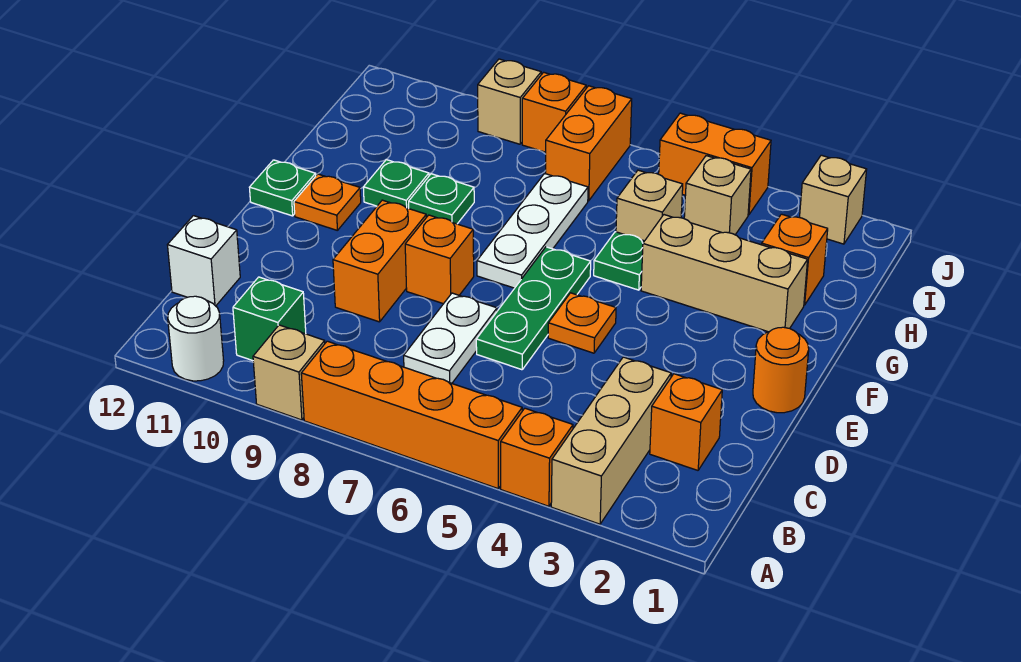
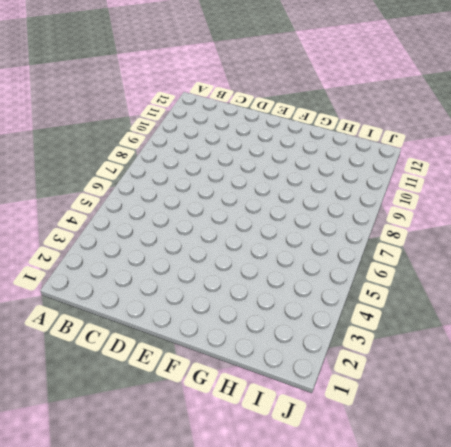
none -> tan 1x3 brick [551,357,671,524]
none -> orange 1x1 brick [501,408,573,506]
none -> orange 1x4 brick [301,341,522,489]

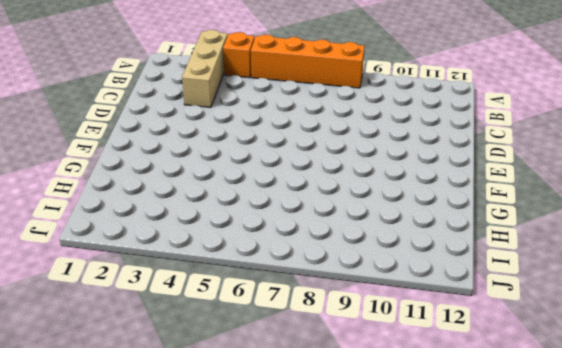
none -> tan 1x1 brick [253,325,325,420]
none -> white 1x1 round brick [168,296,224,381]
none -> green 1x1 brick [233,277,306,361]

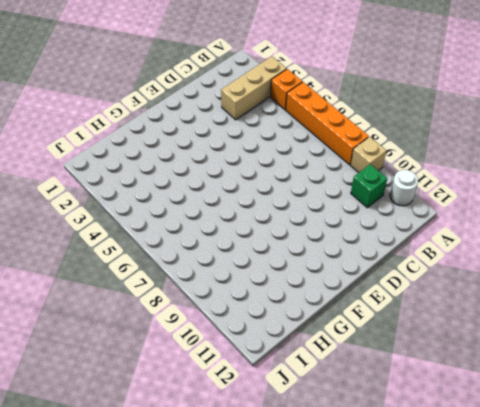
none -> orange 1x1 brick [650,374,722,470]
none -> white 1x2 plate [404,293,497,383]
none -> white 1x1 brick [168,216,240,306]

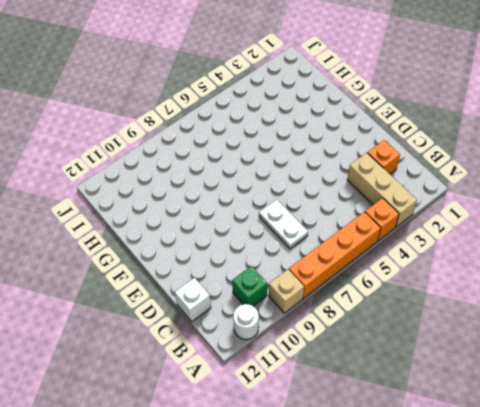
none -> green 1x3 plate [476,247,591,370]
none -> orange 1x2 brick [333,200,426,322]
none -> orange 1x1 round brick [753,327,809,413]

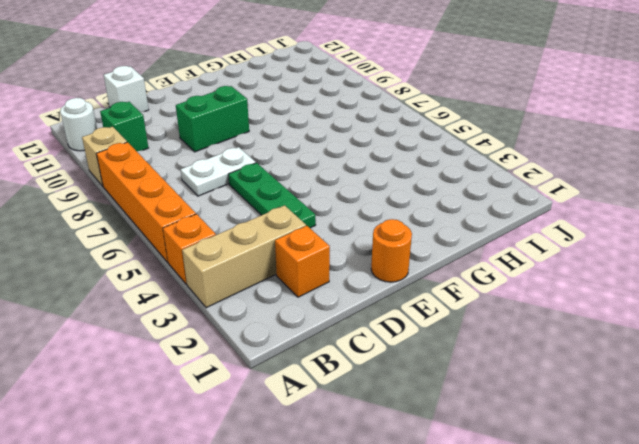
green 1x3 plate [228,163,316,228] -> green 1x3 plate turned to [476,247,591,370]
green 1x2 brick [176,86,249,152] -> orange 1x2 brick [333,200,426,322]
none -> orange 1x1 plate [548,293,616,353]
none -> orange 1x1 brick [405,215,474,304]
none -> white 1x3 plate [477,174,588,288]

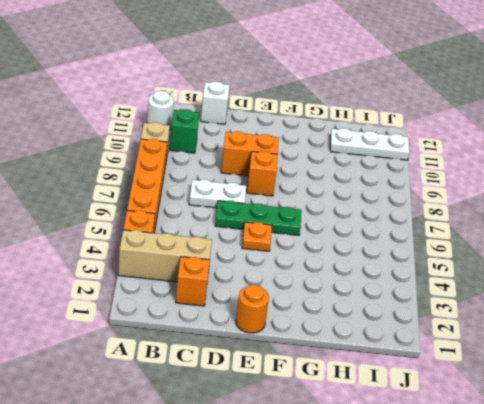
white 1x3 plate [330,128,410,160] -> white 1x3 plate moved to [477,174,588,288]
none -> orange 1x1 plate [294,174,361,230]
none -> green 1x1 plate [249,160,316,216]
none -> tan 1x3 brick [641,215,808,332]

